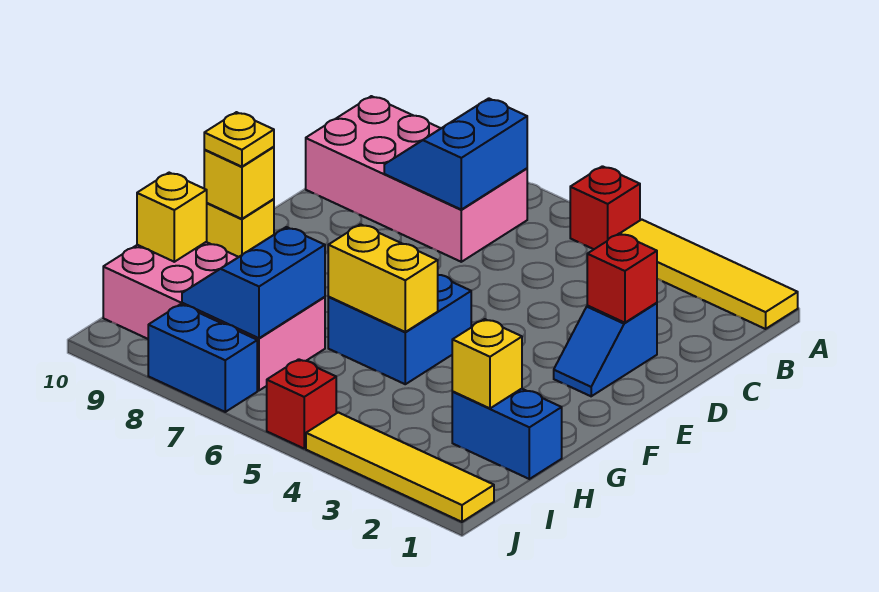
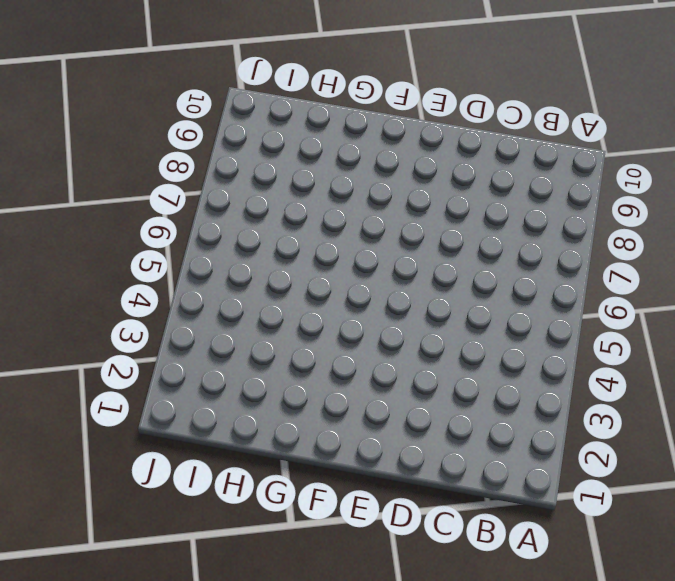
none -> yellow 1x4 tile [620,220,798,329]
none -> red 1x1 brick [570,166,640,249]
none -> pink 2x4 brick [306,96,527,262]

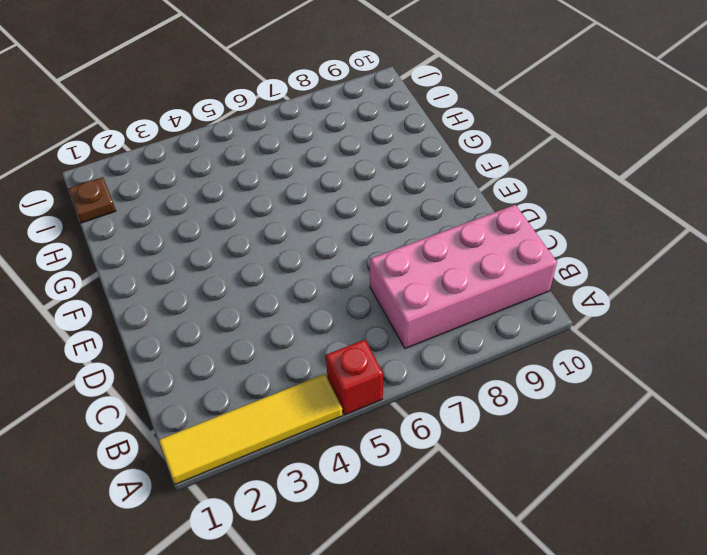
brown 1x1 plate [68,177,116,223] -> none
none -> blue 1x2 slope [554,303,657,396]
none -> blue 2x2 brick [328,275,471,384]
none -> yellow 1x1 brick [207,199,274,257]

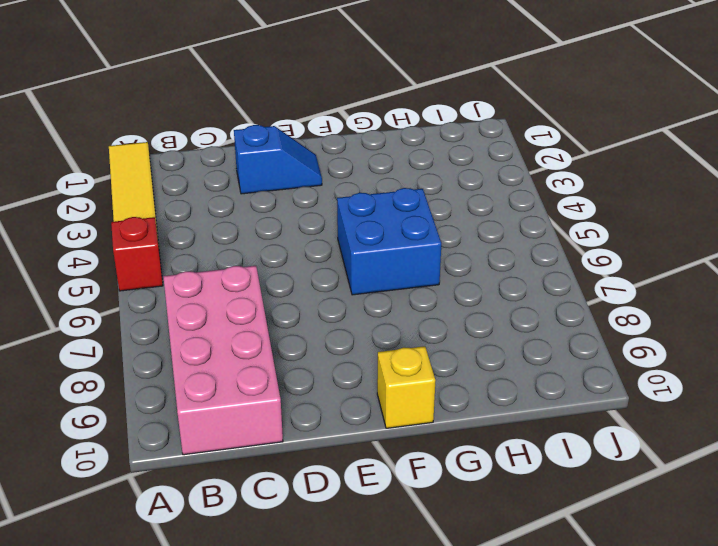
none -> blue 1x2 brick [452,389,562,479]
none -> pink 2x4 brick [103,242,325,390]
none -> yellow 1x4 tile [306,412,494,522]

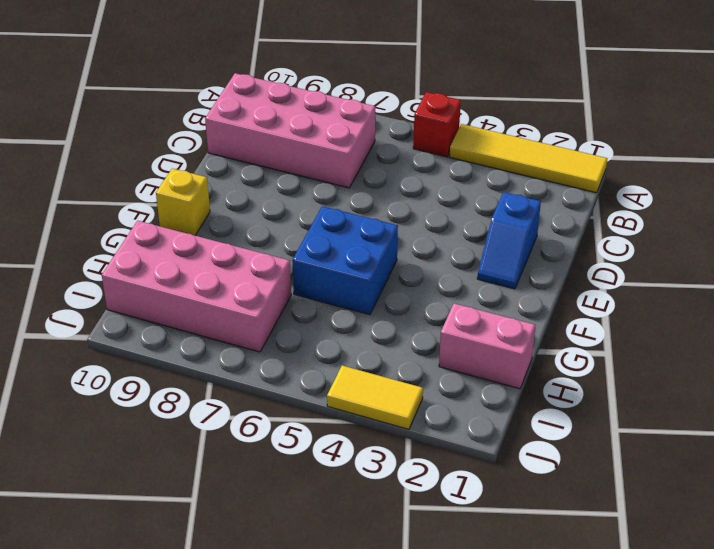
pink 1x2 brick [439,303,536,389] -> blue 1x2 brick [452,389,562,479]
yellow 1x2 tile [327,366,423,429] -> yellow 1x4 tile [306,412,494,522]
none -> red 1x1 brick [267,359,336,448]
none -> blue 1x2 brick [148,304,257,412]
none -> blue 2x2 slope [384,98,527,210]

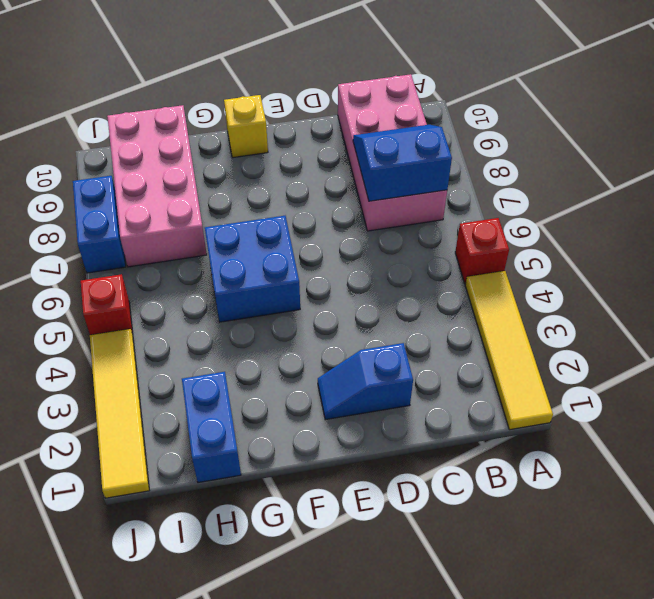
none -> red 1x1 brick [587,233,657,323]
none -> yellow 1x1 brick [204,147,274,219]
none -> yellow 1x2 brick [328,224,438,332]

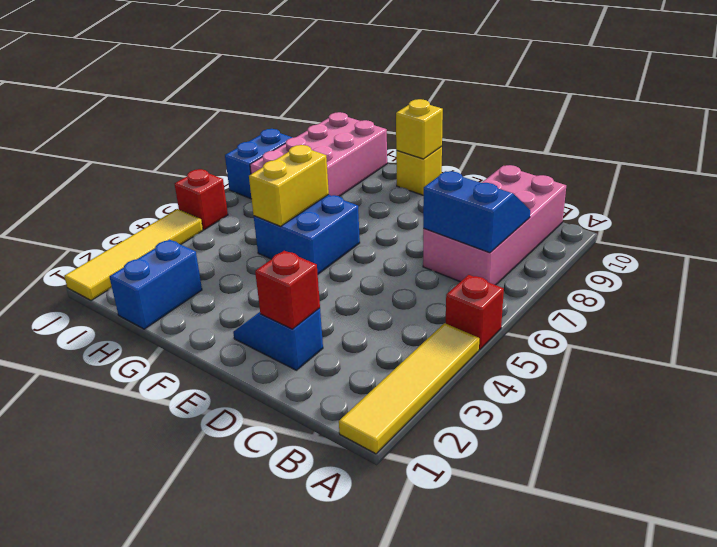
none -> yellow 1x1 brick [452,319,522,408]
none -> blue 2x2 slope [182,227,325,338]
none -> yellow 1x1 brick [137,173,207,262]

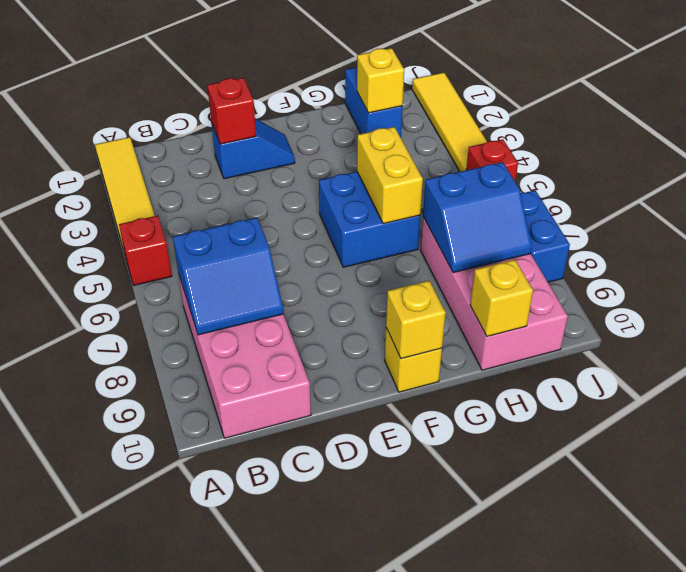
none -> yellow 1x1 plate [204,112,274,167]

